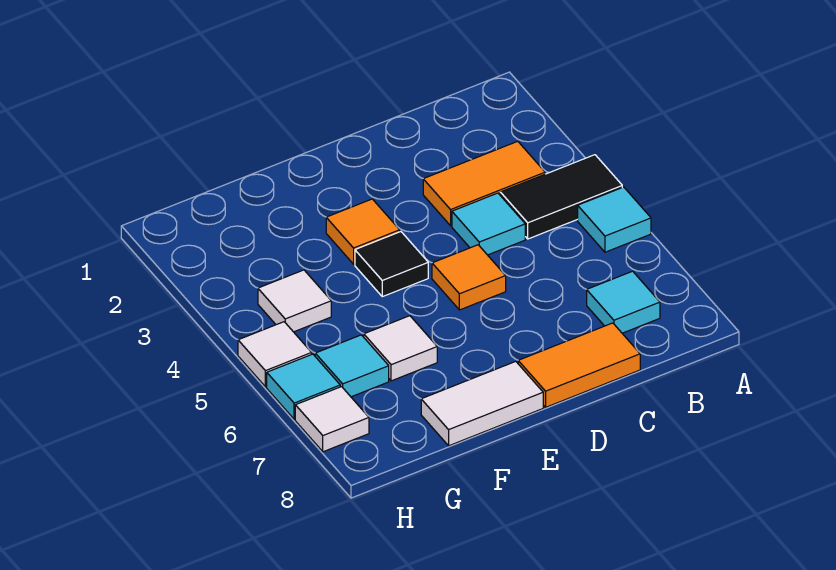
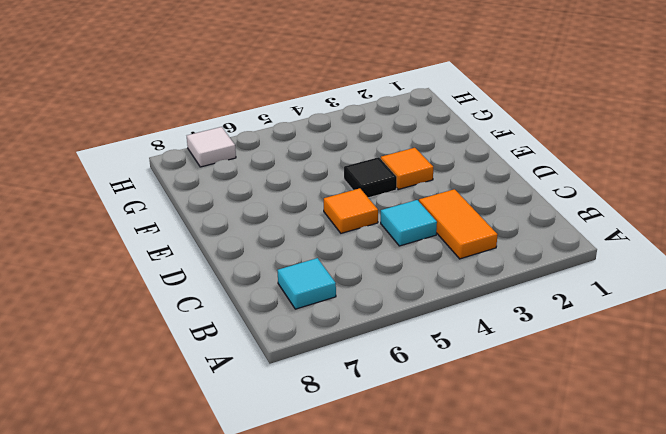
none -> black 1x2 tile [500,155,622,239]
none -> cyan 1x1 tile [578,187,651,252]
none -> orange 1x2 tile [518,323,640,407]

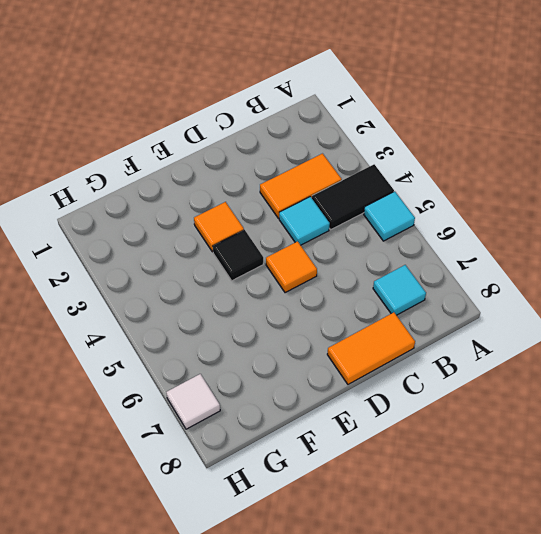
none -> white 1x2 tile [421,361,543,446]
none -> white 1x1 tile [364,316,437,381]
none -> white 1x1 tile [258,270,331,332]

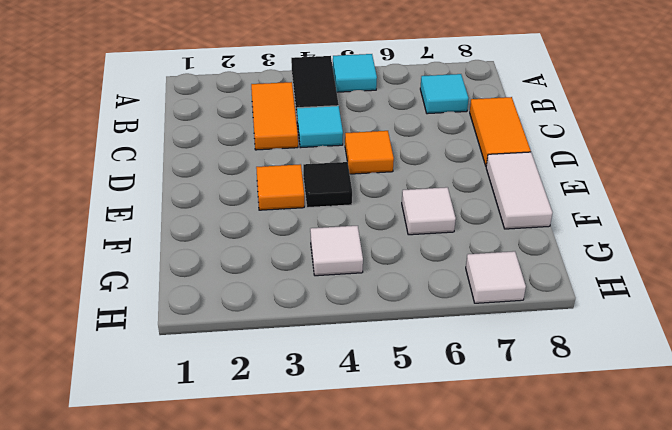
none -> cyan 1x1 tile [315,335,389,397]
none -> white 1x1 tile [238,322,312,387]
none -> cyan 1x1 tile [267,354,340,419]

